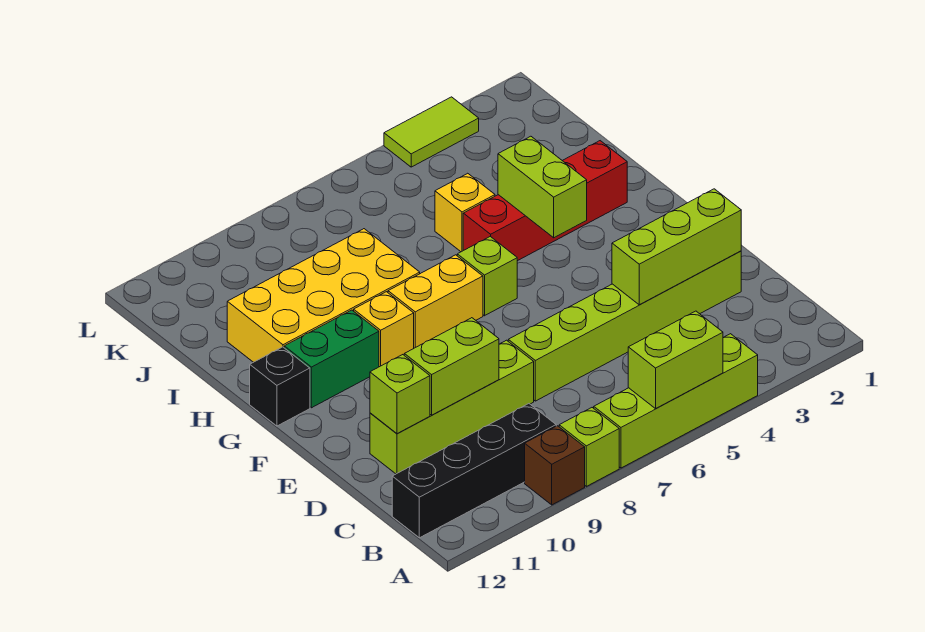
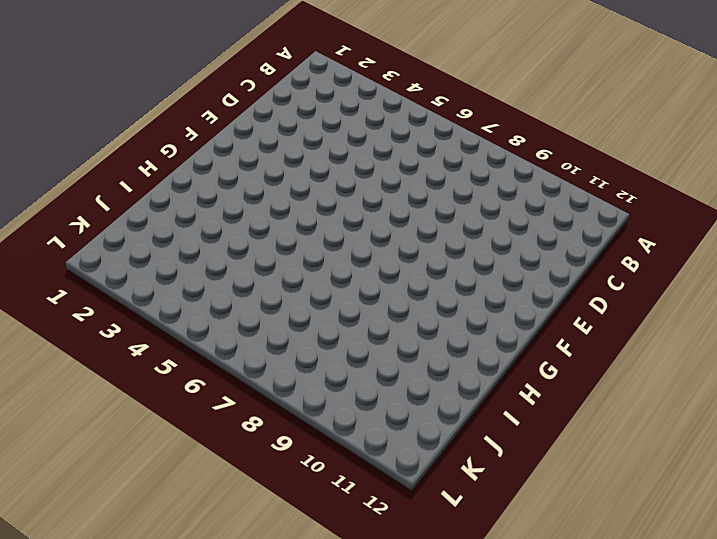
none -> lime 1x4 brick [594,334,758,468]
none -> lime 1x1 brick [559,408,619,486]
none -> brown 1x1 brick [525,426,585,505]

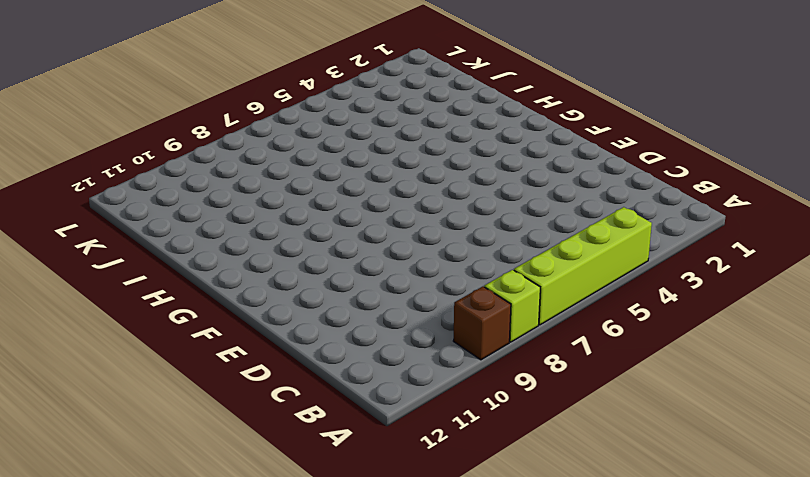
none -> black 1x4 brick [392,404,556,538]
none -> lime 1x6 brick [508,251,741,401]
none -> lime 1x4 brick [370,340,534,474]

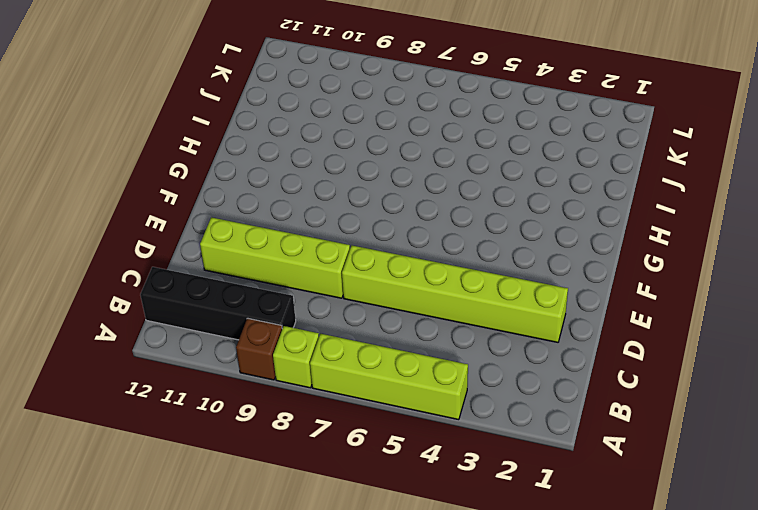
none -> lime 1x1 brick [457,236,517,316]
none -> yellow 1x2 brick [388,255,483,348]
none -> yellow 1x1 brick [354,292,414,367]

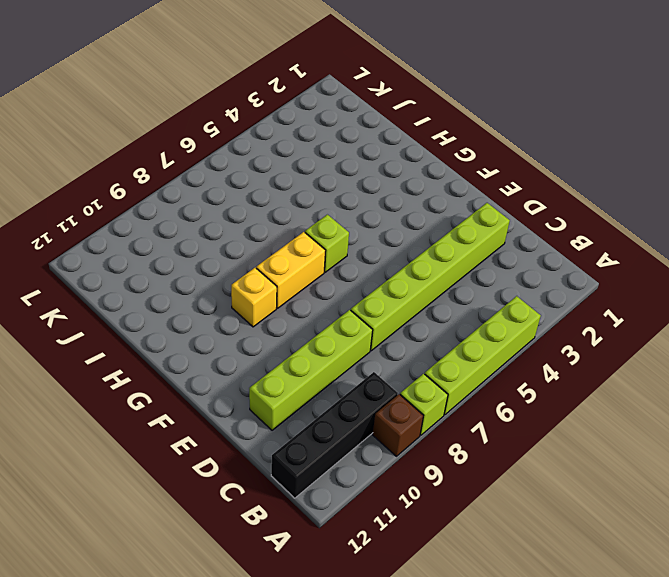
none -> green 1x2 brick [284,310,379,408]
none -> black 1x1 brick [250,347,310,426]
none -> red 1x4 brick [463,141,627,261]

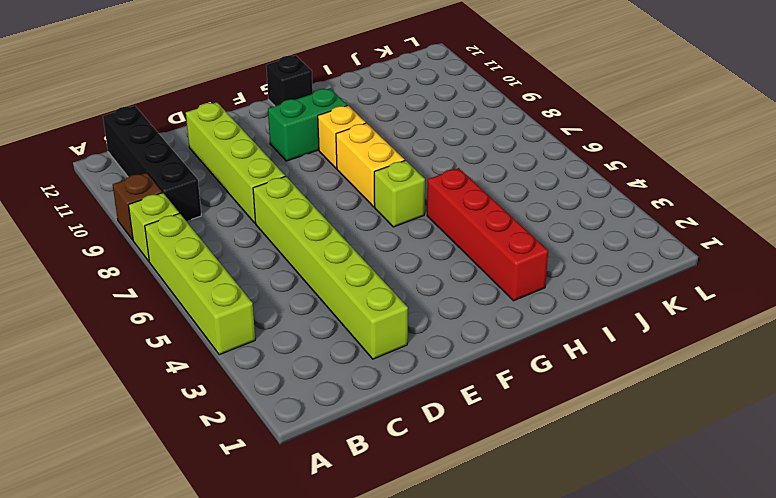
green 1x2 brick [268,88,347,161] -> green 1x2 brick turned to [284,310,379,408]
none -> yellow 2x4 brick [227,229,420,362]
none -> yellow 1x1 brick [435,173,495,252]
none -> lime 1x2 tile [384,97,479,167]

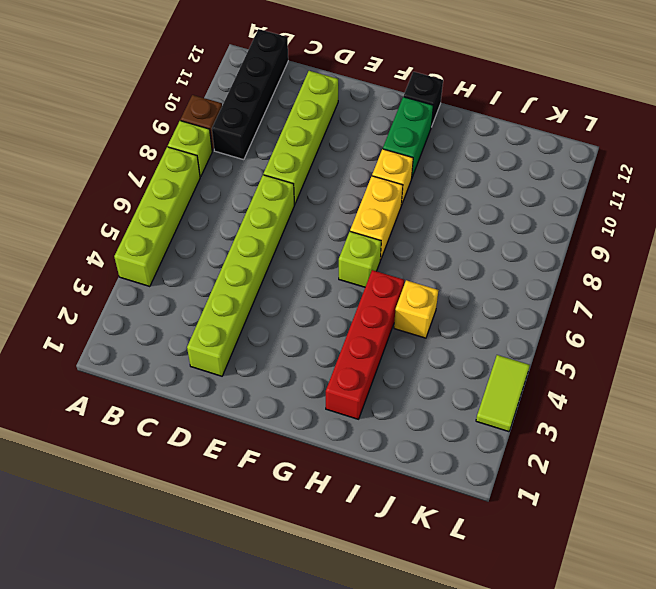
none -> yellow 2x4 brick [227,229,420,362]
none -> lime 1x2 brick [628,311,723,409]
none -> lime 1x3 brick [612,189,741,305]

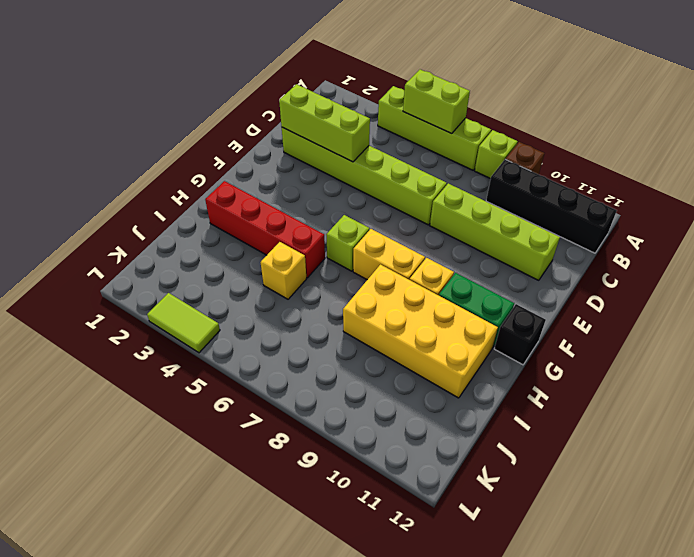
none -> lime 1x2 brick [404,318,499,415]
none -> lime 1x1 brick [370,355,430,434]
none -> lime 1x2 brick [498,136,587,238]

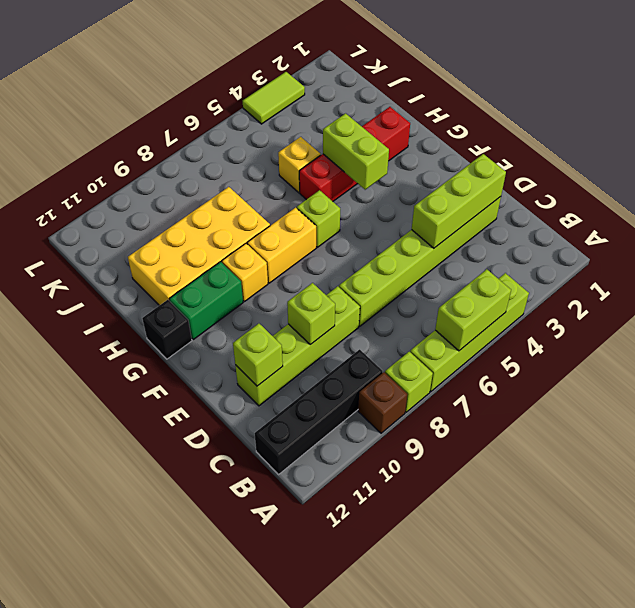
lime 1x1 brick [287,283,335,345] -> lime 1x2 brick [404,318,499,415]

